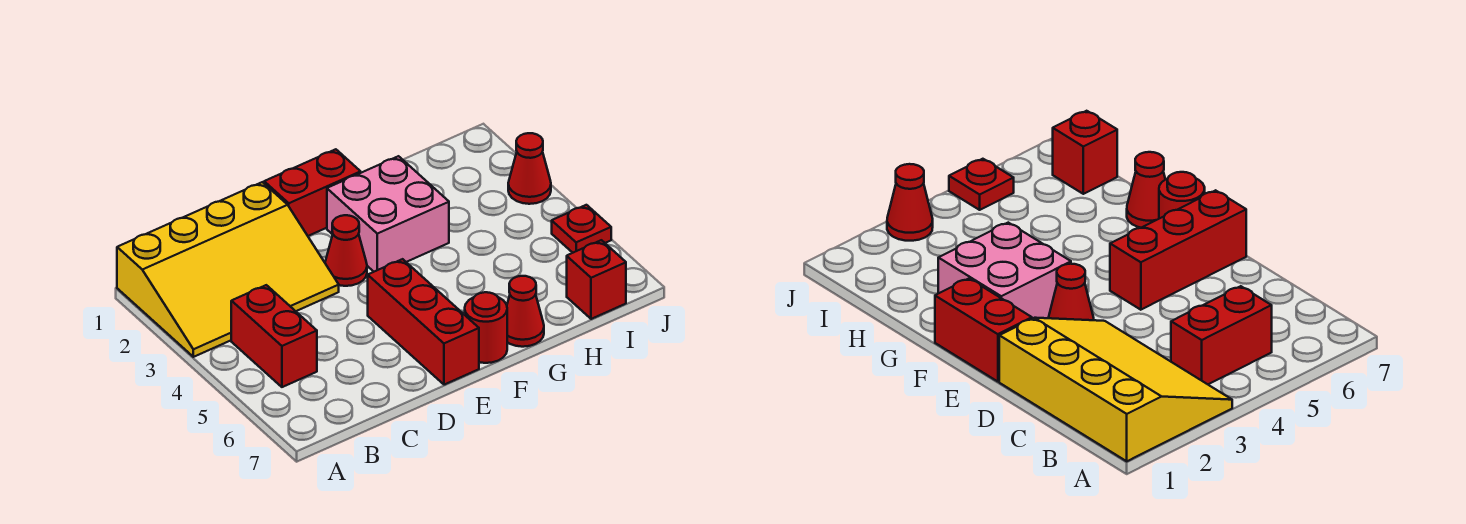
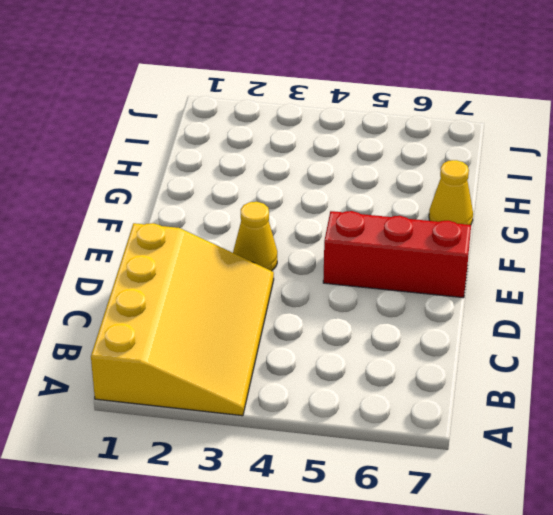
yellow 1x1 cone [233,202,277,271] -> red 1x1 cone [325,215,367,286]
yellow 1x1 cone [429,160,473,225] -> red 1x1 cone [507,276,544,347]
none -> red 1x2 brick [231,285,317,387]
none -> red 1x2 brick [264,149,361,236]

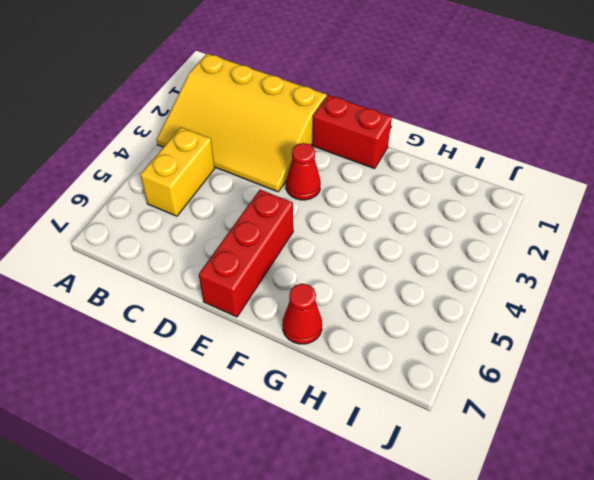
yellow 1x2 brick [140,127,215,216] -> red 1x2 brick [231,285,317,387]
none -> pink 2x2 brick [327,156,449,272]
none -> red 1x1 round brick [465,292,507,363]

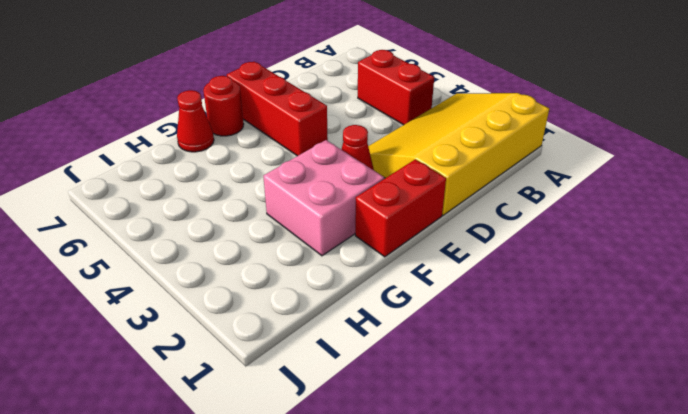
none -> red 1x1 brick [567,240,626,319]
none -> red 1x1 cone [508,133,551,204]

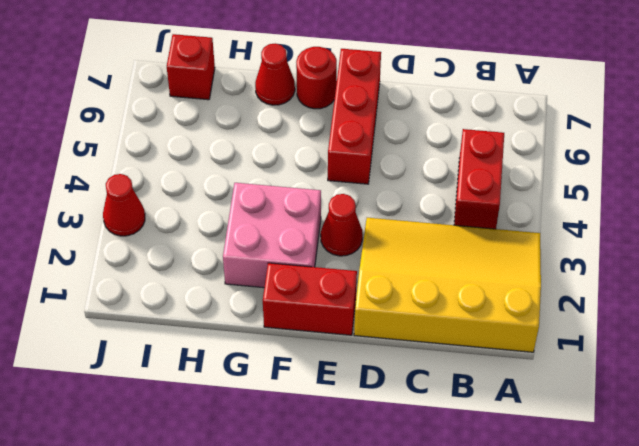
none -> red 1x1 plate [552,205,611,253]

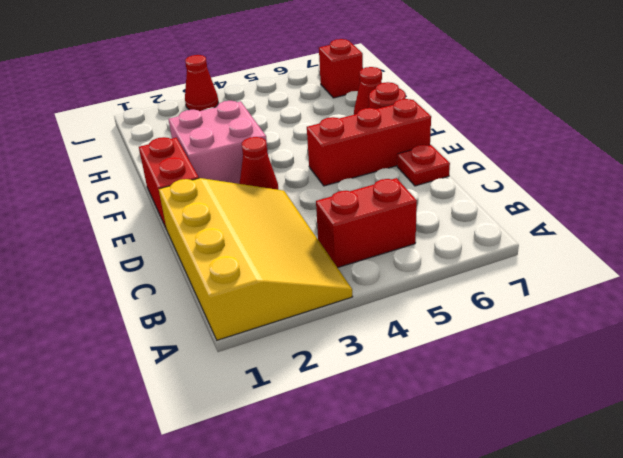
red 1x1 plate [397,145,450,186] -> red 1x1 plate moved to [552,205,611,253]

